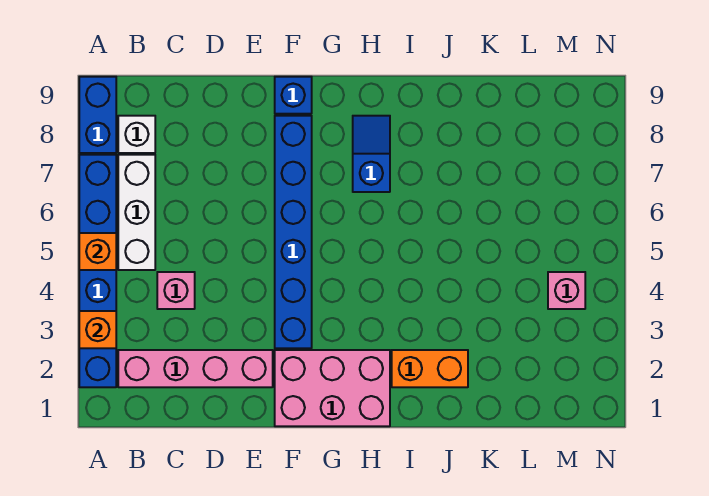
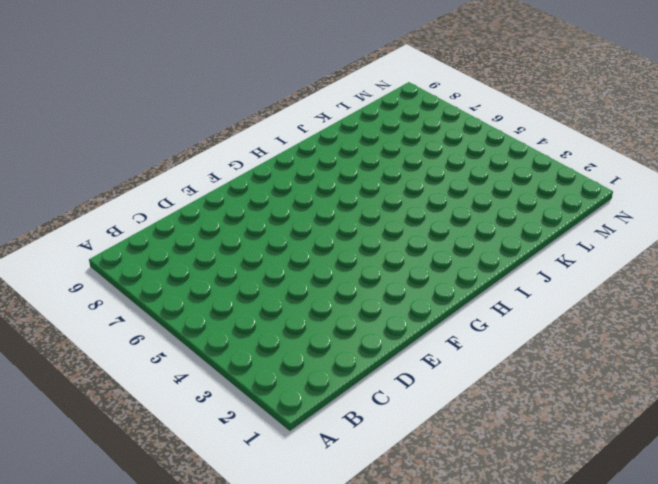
none -> blue 1x6 brick [79,155,116,387]
none -> blue 1x2 brick [79,77,116,153]
none -> pink 1x4 brick [118,350,273,387]

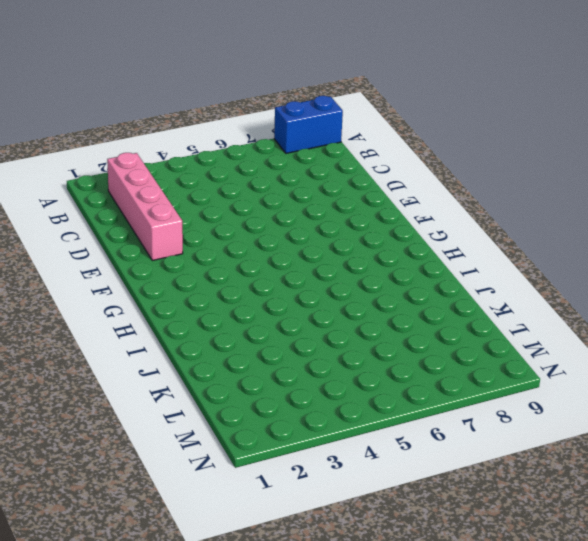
none -> blue 1x6 brick [79,155,116,387]
none -> white 1x3 brick [118,155,155,270]
none -> white 1x1 brick [118,116,155,153]

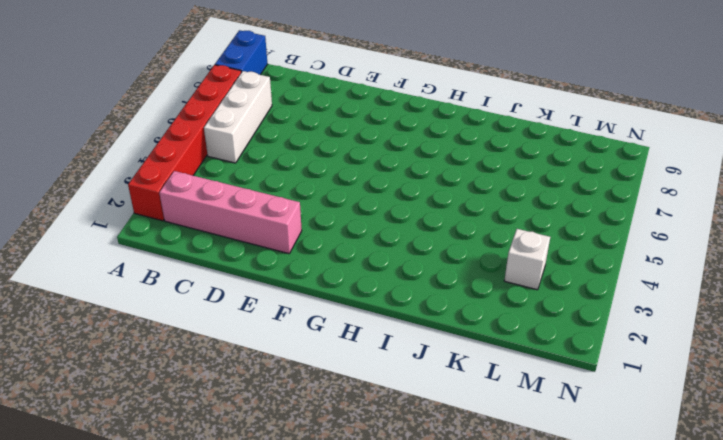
red 1x6 brick [128,65,241,221] -> blue 1x6 brick [79,155,116,387]
white 1x1 brick [504,229,550,290] -> white 1x1 brick moved to [118,116,155,153]
none -> pink 1x1 brick [157,272,195,309]
none -> pink 2x3 brick [275,350,390,426]
none -> blue 1x6 brick [275,116,312,348]

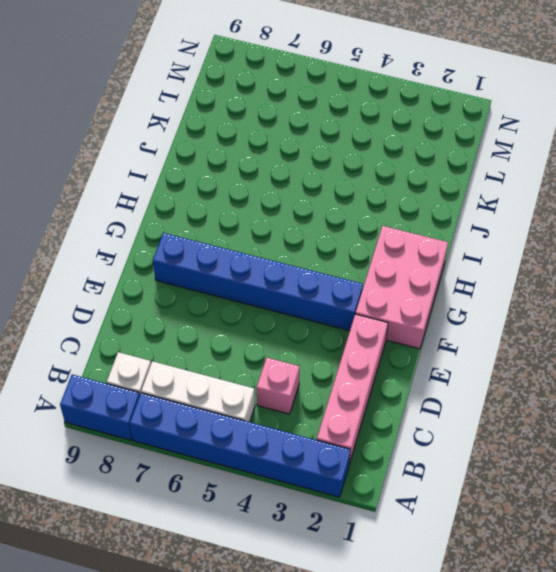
none -> blue 1x1 brick [275,77,312,114]
none -> blue 1x2 slope [353,116,390,192]
none -> orange 1x2 brick [392,350,468,387]

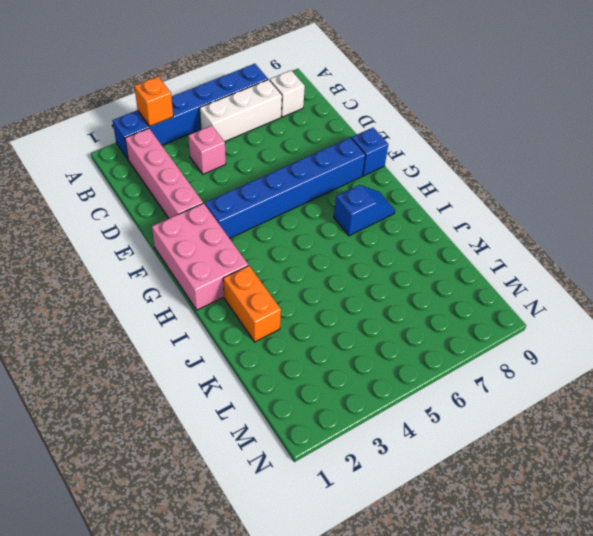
none -> blue 1x2 brick [79,77,116,153]
none -> pink 1x1 brick [548,272,585,309]
none -> orange 1x1 brick [79,233,116,270]

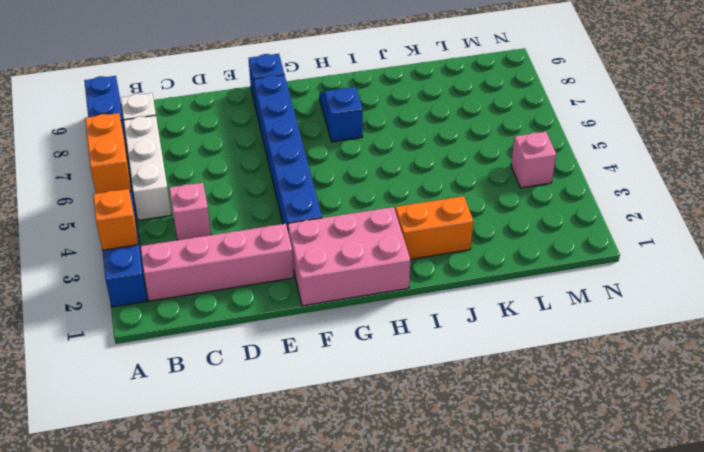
orange 1x2 brick [85,113,131,194] -> orange 1x1 brick [79,233,116,270]

